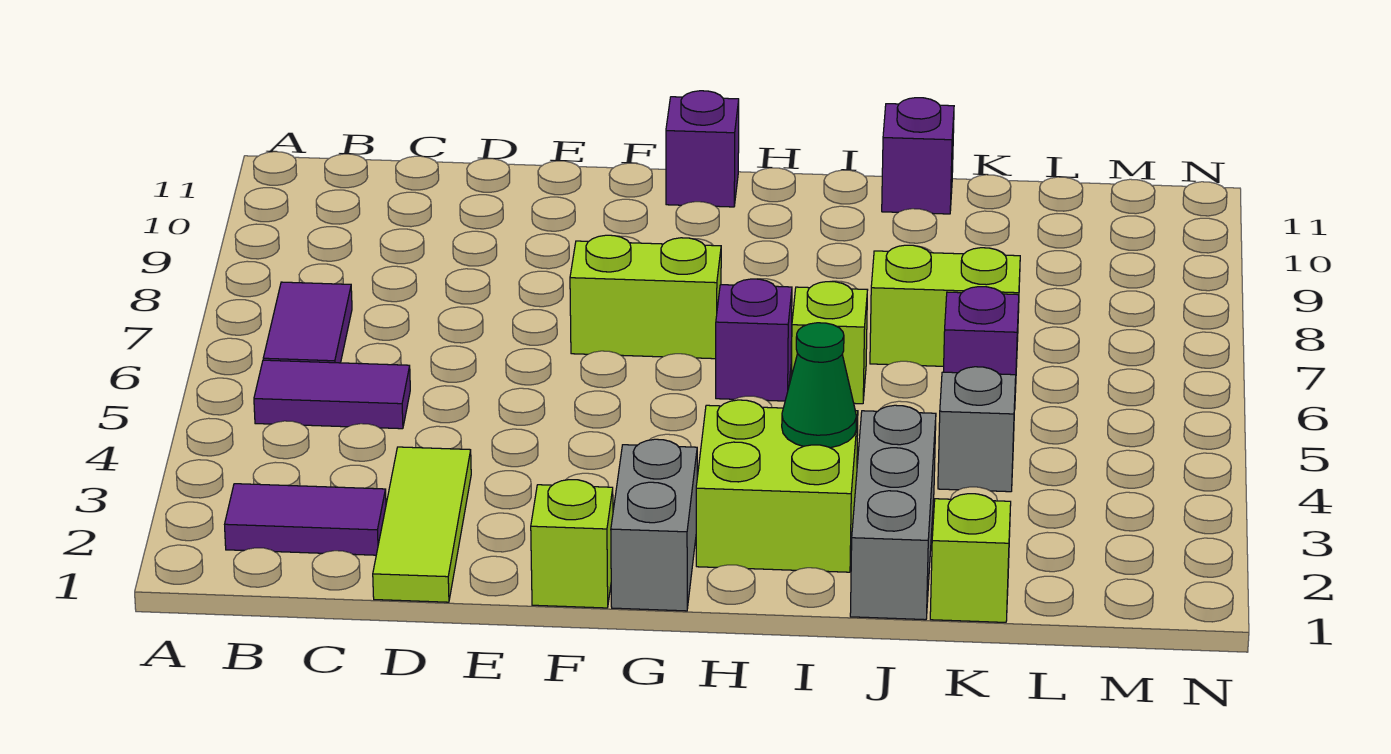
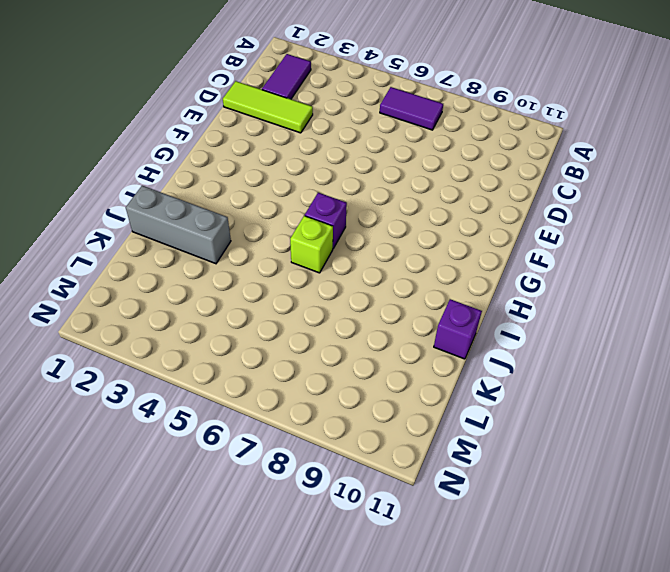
none -> purple 1x2 tile [254,360,410,429]
none -> lime 1x1 brick [531,480,613,608]
none -> lime 1x2 brick [570,235,721,359]

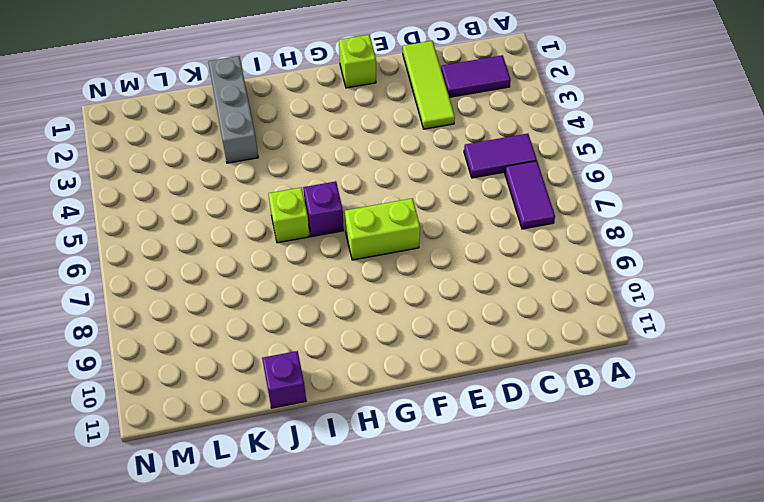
none -> grey 1x2 brick [611,439,697,611]
none -> purple 1x1 brick [666,91,739,207]
none -> lime 2x2 brick [696,400,858,572]

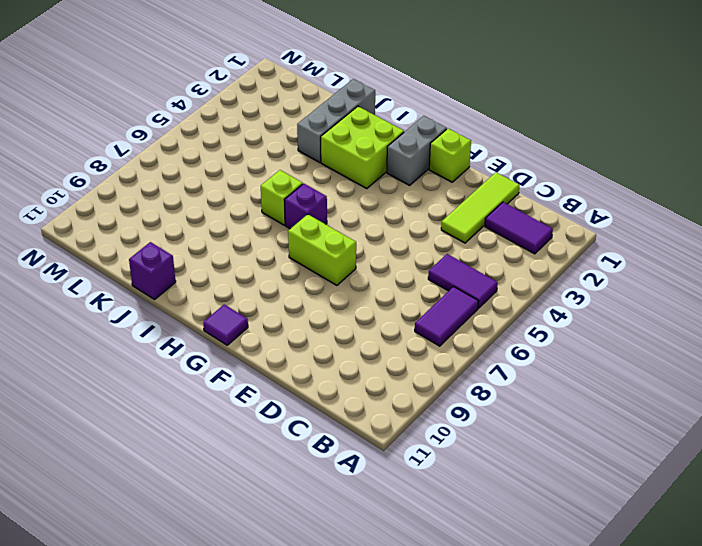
purple 1x1 tile [203,304,248,345] -> purple 1x1 brick [666,91,739,207]
none -> lime 1x2 brick [870,245,1020,366]
none -> lime 1x1 brick [930,494,1011,622]
none -> grey 1x1 brick [938,367,1016,492]

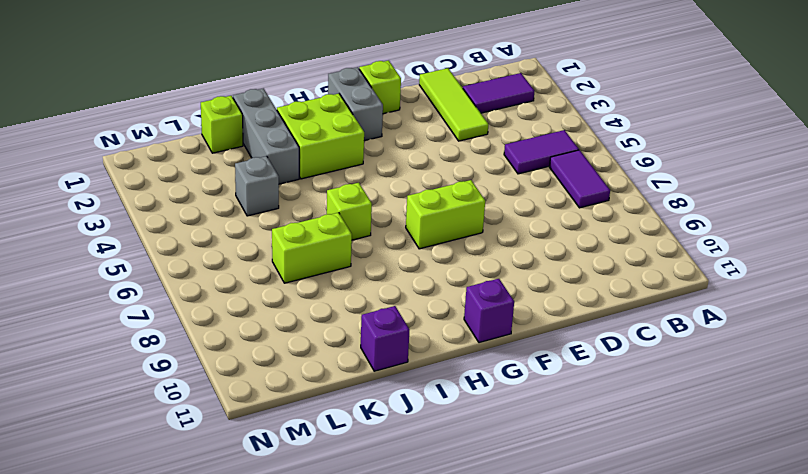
none -> purple 1x1 brick [716,279,792,401]
none -> purple 1x1 brick [944,287,1019,392]
none -> green 1x1 cone [782,323,857,448]

